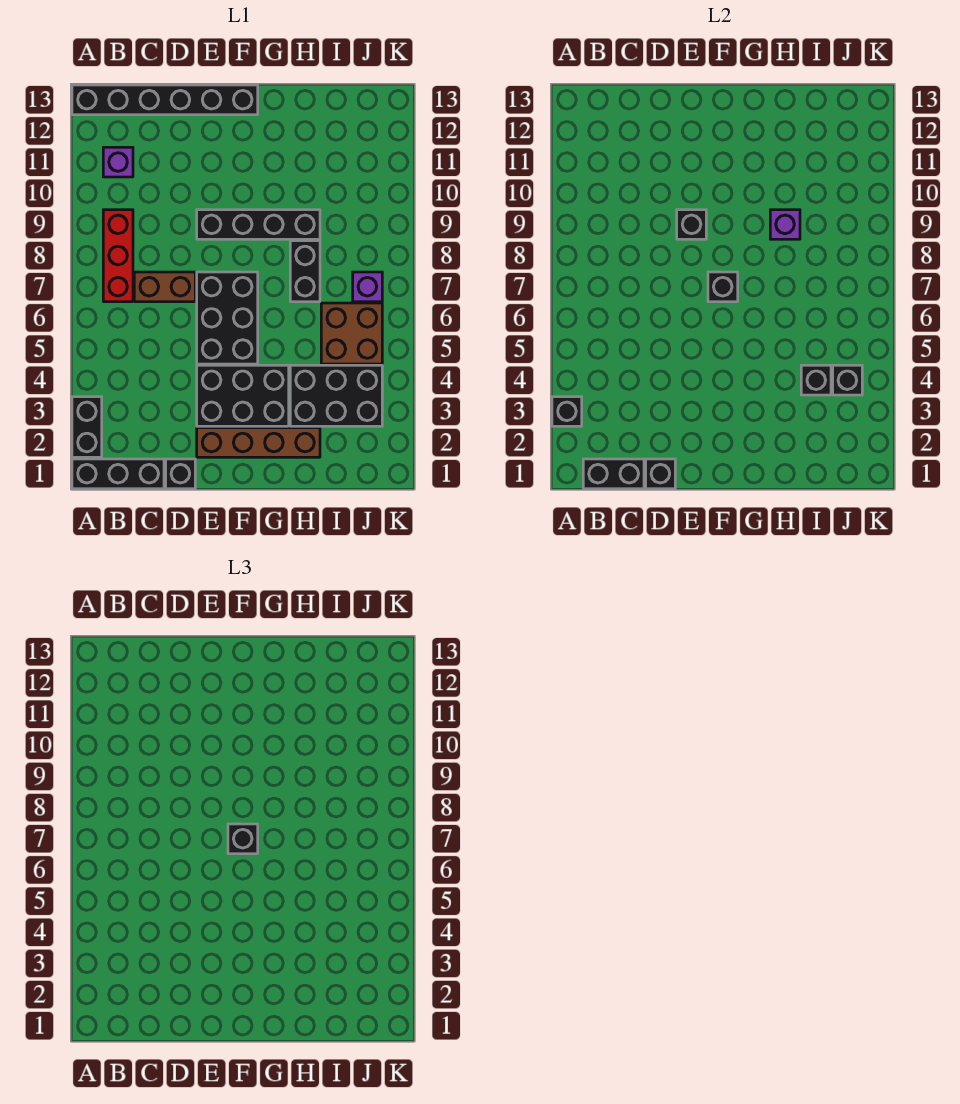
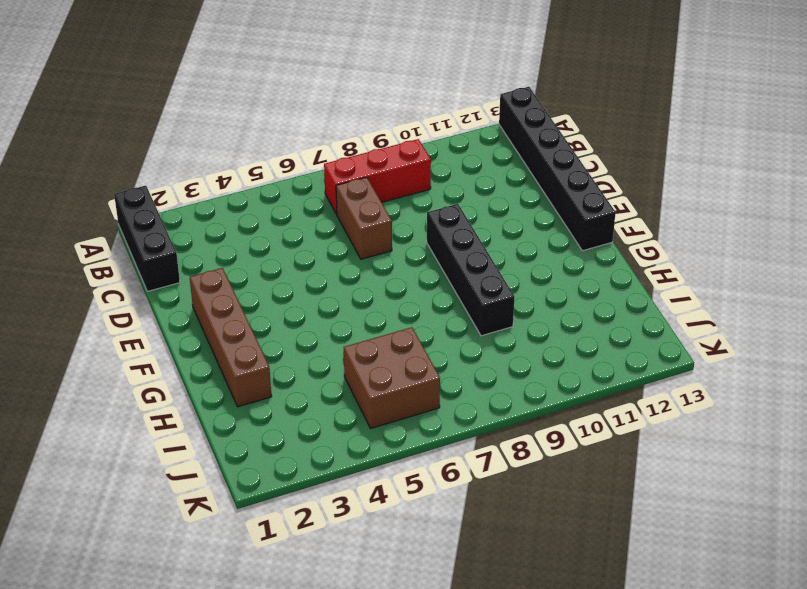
none -> black 1x2 brick [72,397,102,457]
none -> purple 1x1 brick [103,147,133,177]
none -> black 1x1 brick [166,459,195,489]

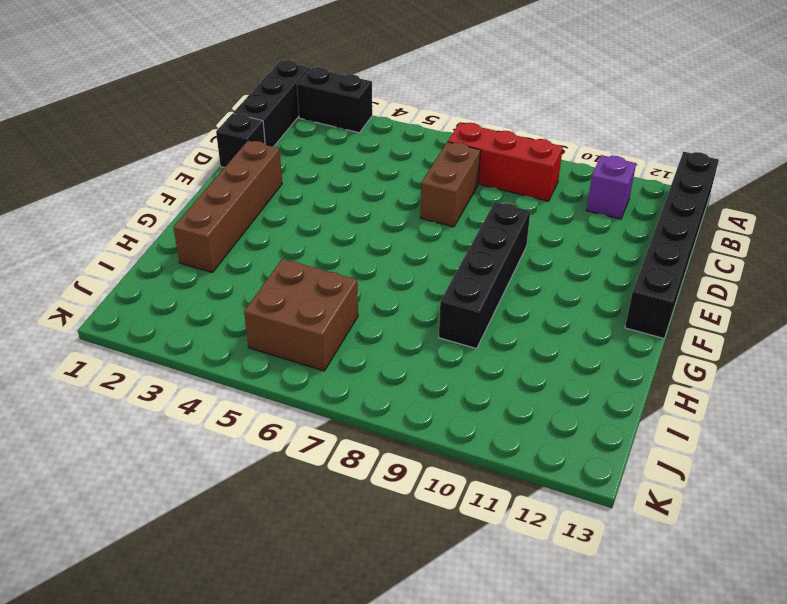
none -> black 2x3 brick [197,365,289,426]
none -> black 2x3 brick [197,272,258,364]
none -> black 2x3 brick [290,365,382,426]

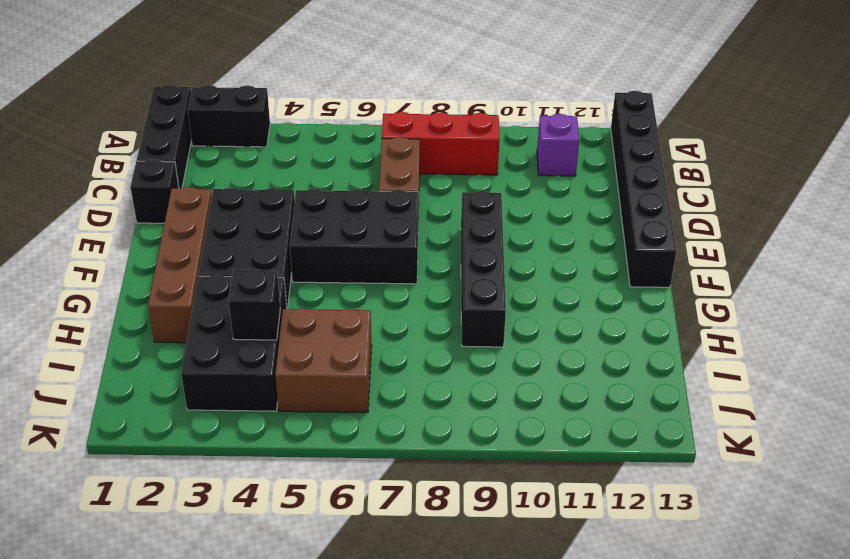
none -> black 1x2 brick [290,241,320,302]
none -> purple 1x1 brick [353,272,382,302]
none -> black 1x1 brick [552,397,582,426]

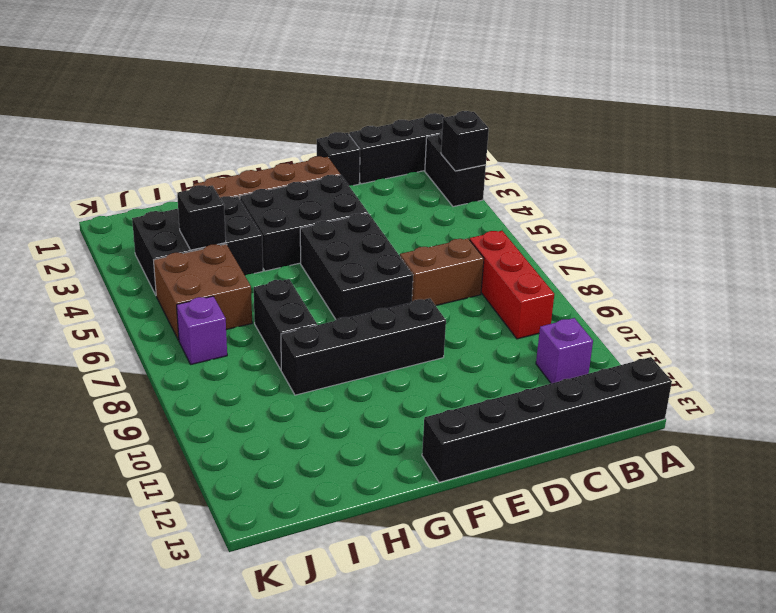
none -> black 1x2 brick [583,459,644,489]
none -> black 1x1 brick [646,459,675,489]
none -> black 1x1 brick [677,210,706,239]

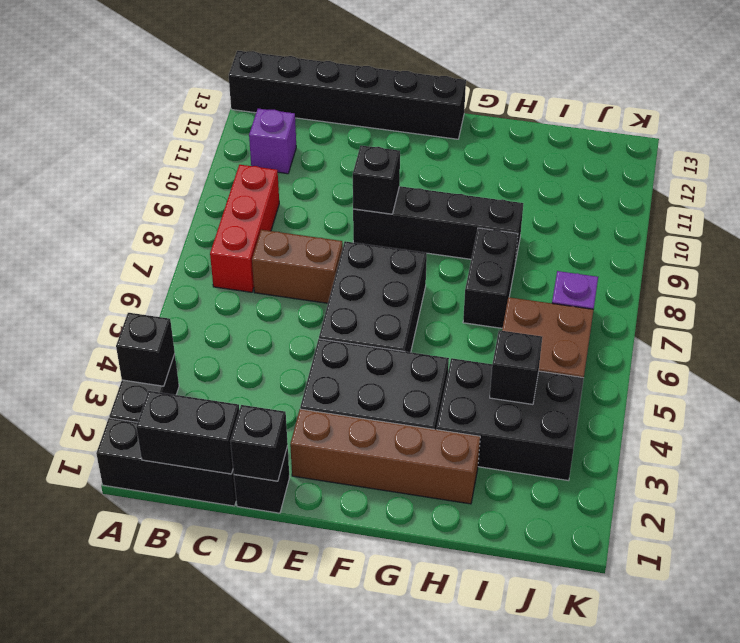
none -> black 1x1 brick [708,272,738,302]
none -> purple 1x1 brick [770,210,800,239]
none -> black 1x1 brick [833,365,862,395]

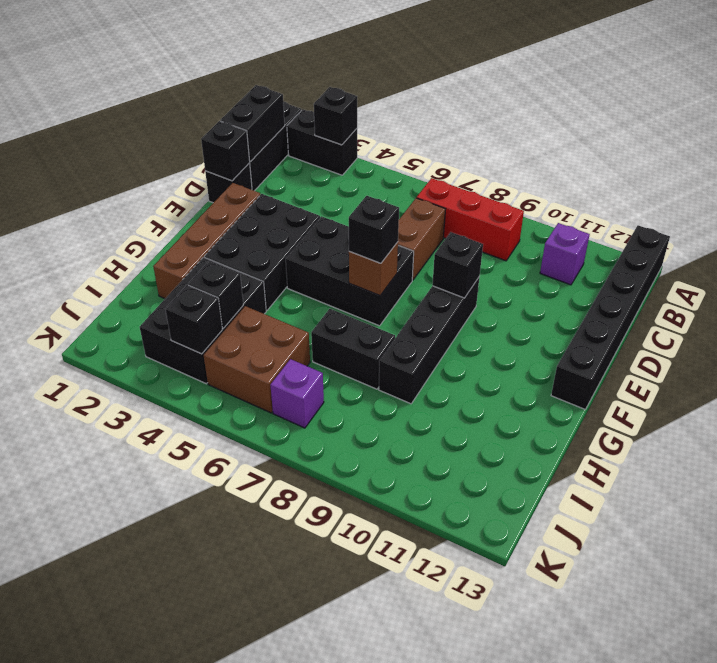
brown 1x1 brick [349,242,398,295] -> black 1x1 brick [708,272,738,302]
none -> purple 1x1 brick [770,210,800,239]

